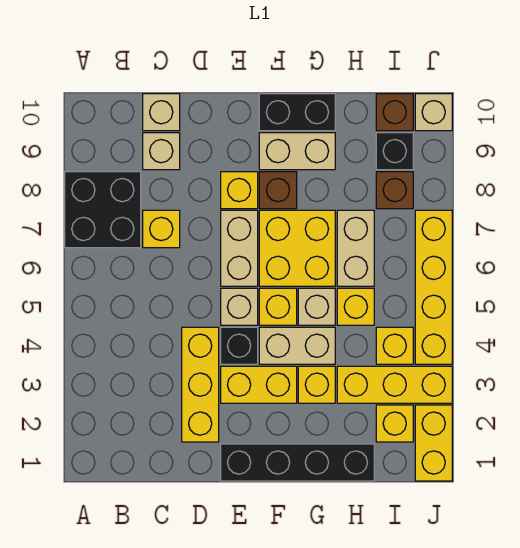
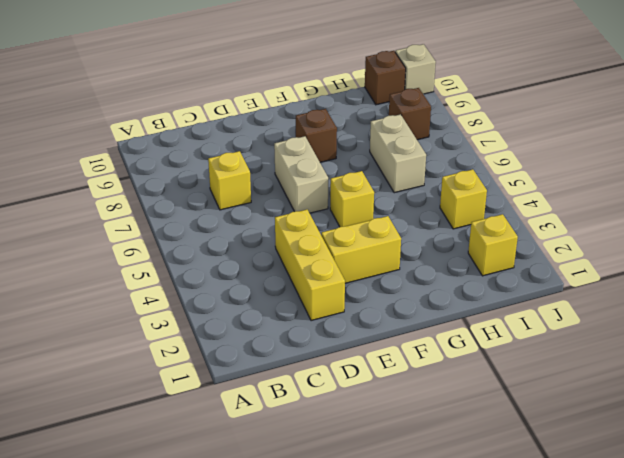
none -> black 2x2 brick [65,172,141,248]
none -> tan 1x1 brick [143,133,180,170]
none -> tan 1x1 brick [143,94,180,131]
none -> black 1x4 brick [221,444,374,481]

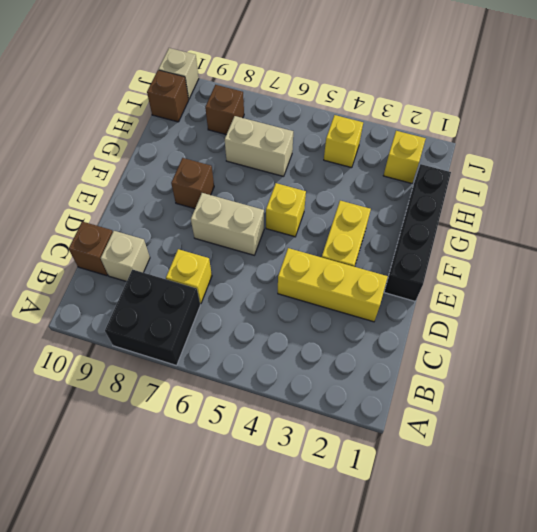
brown 1x1 brick [69,222,113,276] -> tan 1x1 brick [143,94,180,131]
none -> black 1x1 brick [221,327,258,364]
none -> tan 1x1 brick [221,288,258,325]
none -> yellow 1x1 brick [221,172,258,209]
none -> tan 1x2 brick [259,327,335,364]

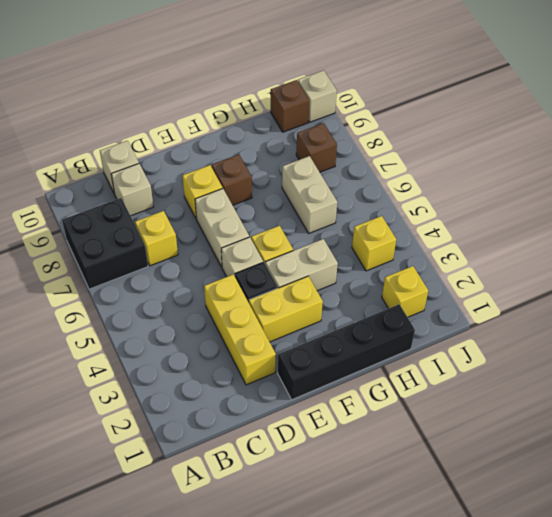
none -> yellow 2x2 brick [259,210,335,286]
none -> tan 1x2 brick [259,133,335,170]
none -> black 1x2 brick [259,94,335,131]
none -> yellow 1x1 brick [298,366,335,403]

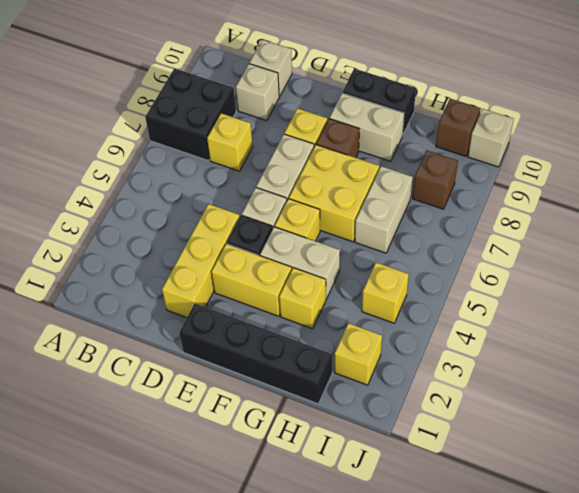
none -> tan 1x1 brick [298,288,335,325]
none -> yellow 1x3 brick [337,366,452,403]
none -> yellow 1x1 brick [337,288,374,325]
none -> black 1x1 brick [376,133,413,170]

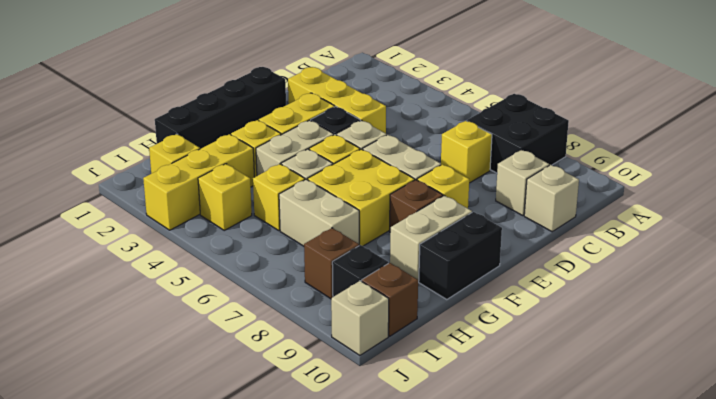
none -> yellow 1x2 brick [415,405,452,481]
none -> yellow 1x4 brick [415,210,452,364]

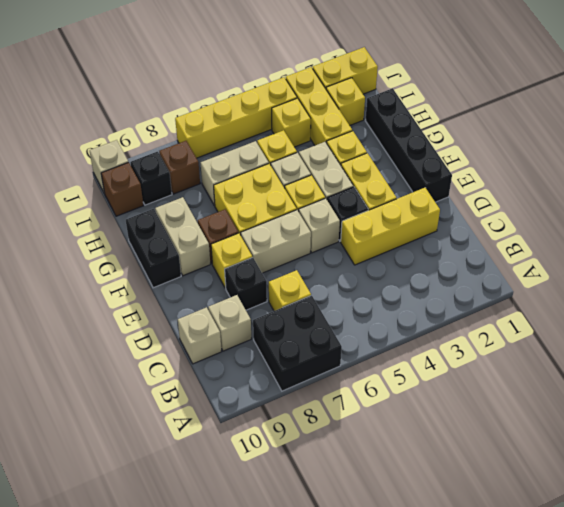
black 1x1 brick [225,257,267,310] -> none

